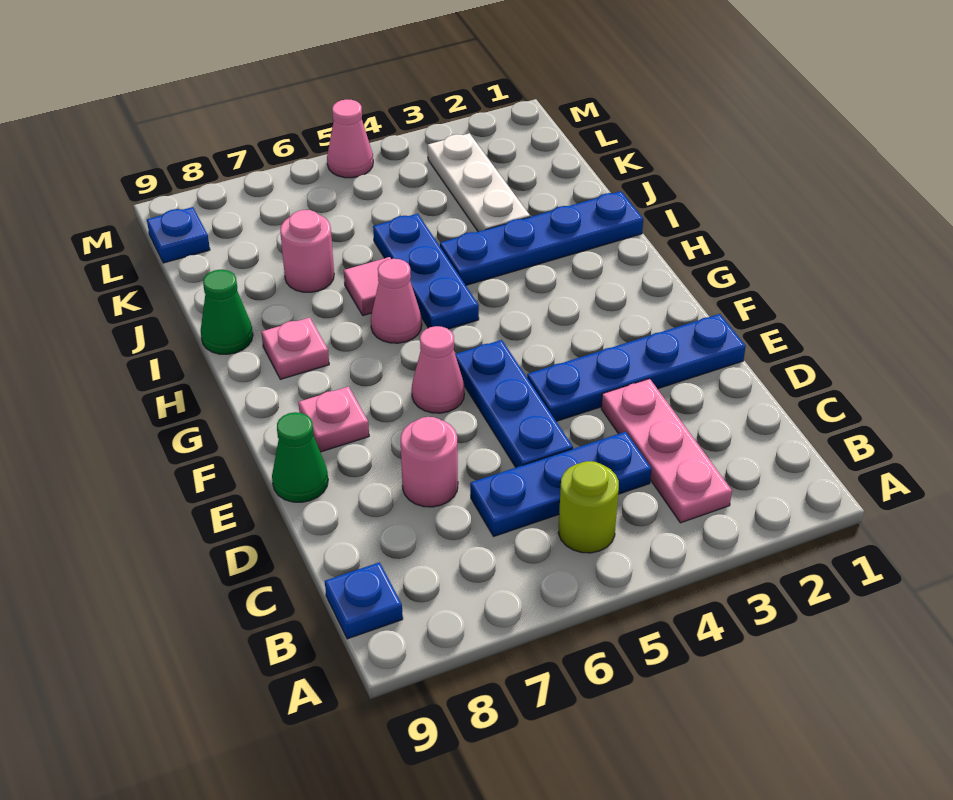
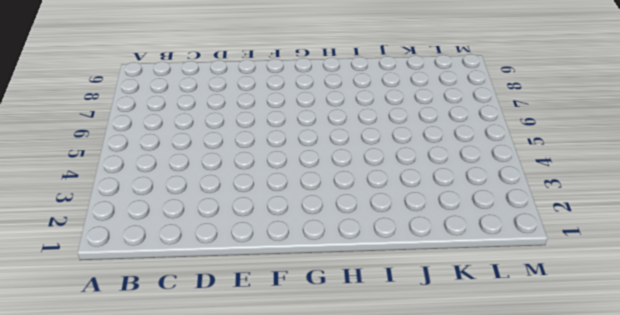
none -> pink 1x3 plate [601,379,732,523]
none -> lime 1x1 round brick [558,461,619,553]
none -> blue 1x1 plate [325,562,403,639]

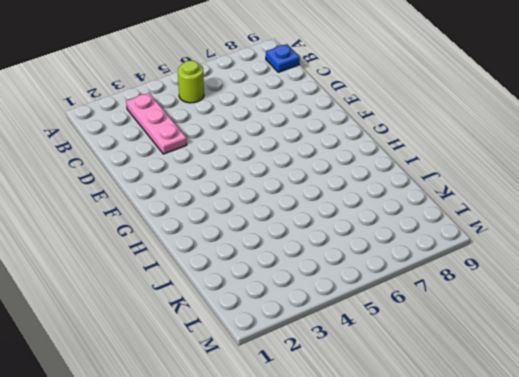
none -> blue 1x3 plate [470,432,651,536]
none -> blue 1x3 plate [455,340,573,467]
none -> pink 1x1 round brick [401,417,458,507]

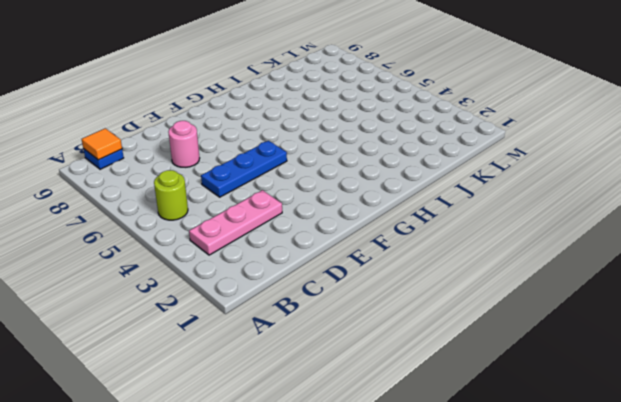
orange 1x1 tile [82,128,122,160] -> none
none -> blue 1x3 plate [470,432,651,536]
none -> blue 1x4 plate [527,314,746,421]
none -> green 1x1 cone [272,412,328,502]

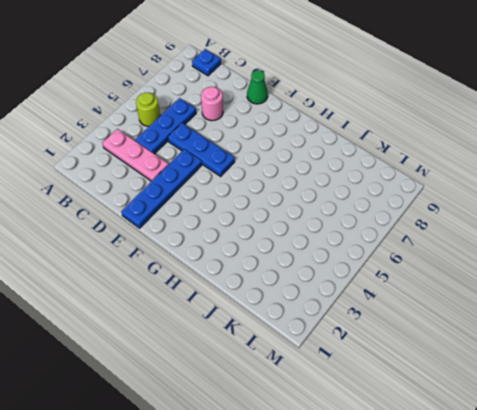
none -> pink 1x1 cone [412,326,464,413]
none -> pink 1x1 plate [299,387,369,452]
none -> blue 1x3 plate [373,214,479,329]

